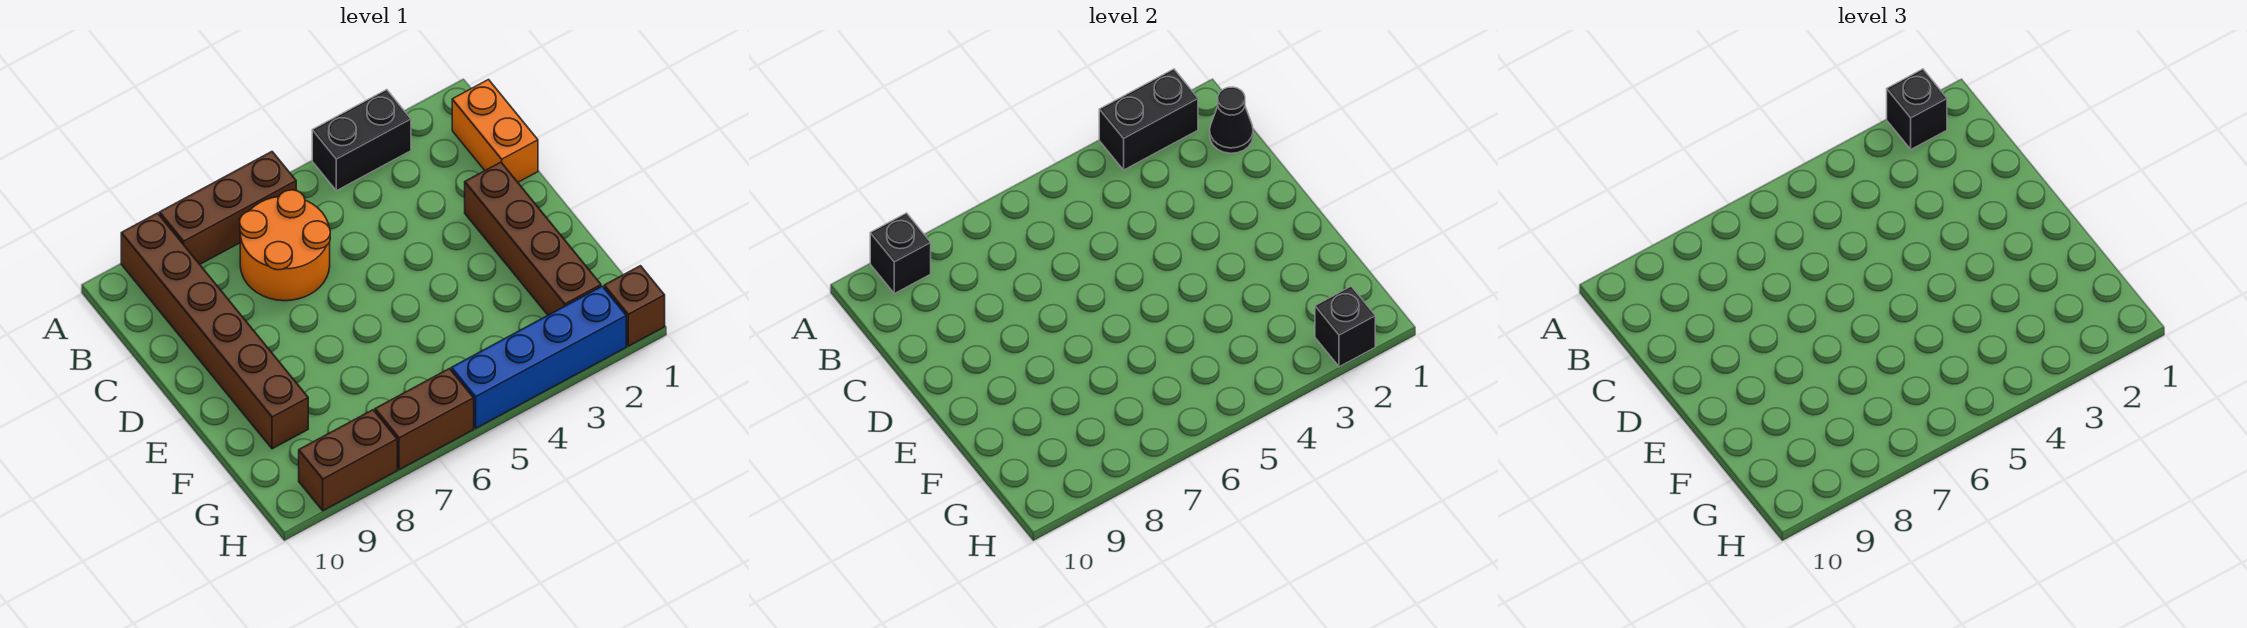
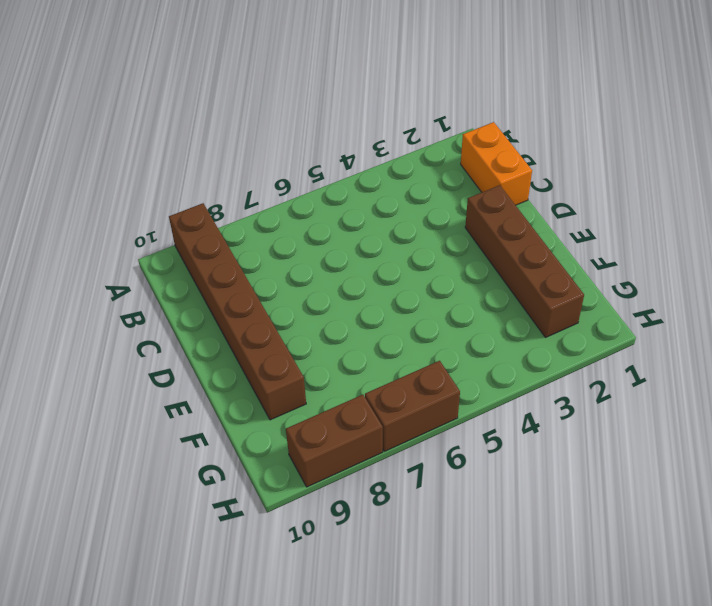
none -> black 1x2 brick [312,90,411,191]
none -> brown 1x3 brick [159,152,296,264]
none -> orange 2x2 round brick [240,190,330,301]

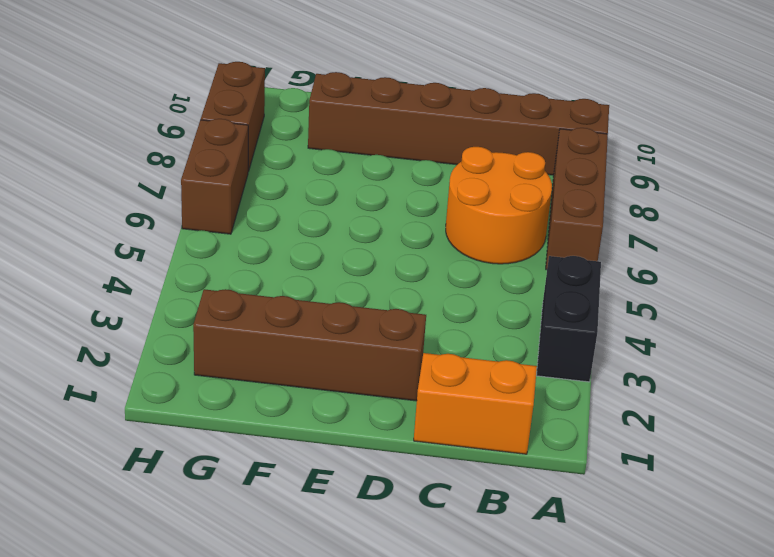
none -> brown 1x1 brick [604,266,665,346]
none -> blue 1x4 brick [451,286,626,428]
none -> black 1x2 brick [1099,69,1198,170]

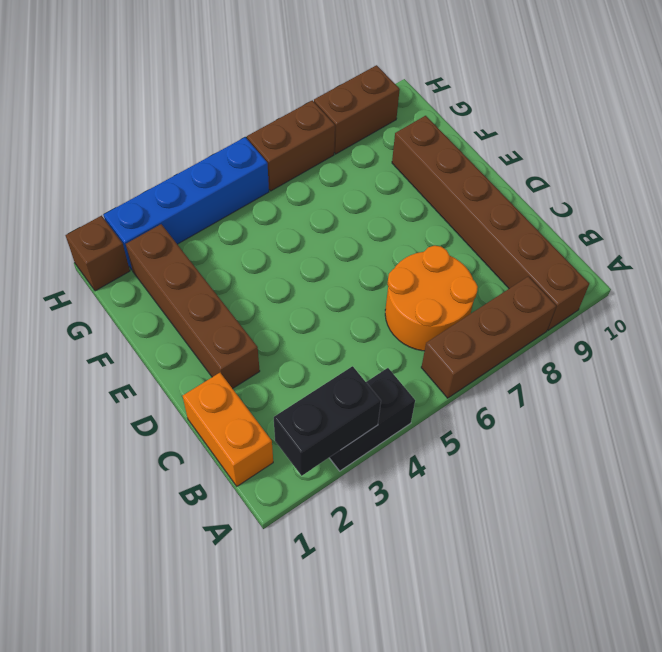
none -> black 1x1 brick [870,213,931,294]
none -> black 1x1 cone [1210,87,1253,153]
none -> black 1x1 brick [1315,286,1375,367]

